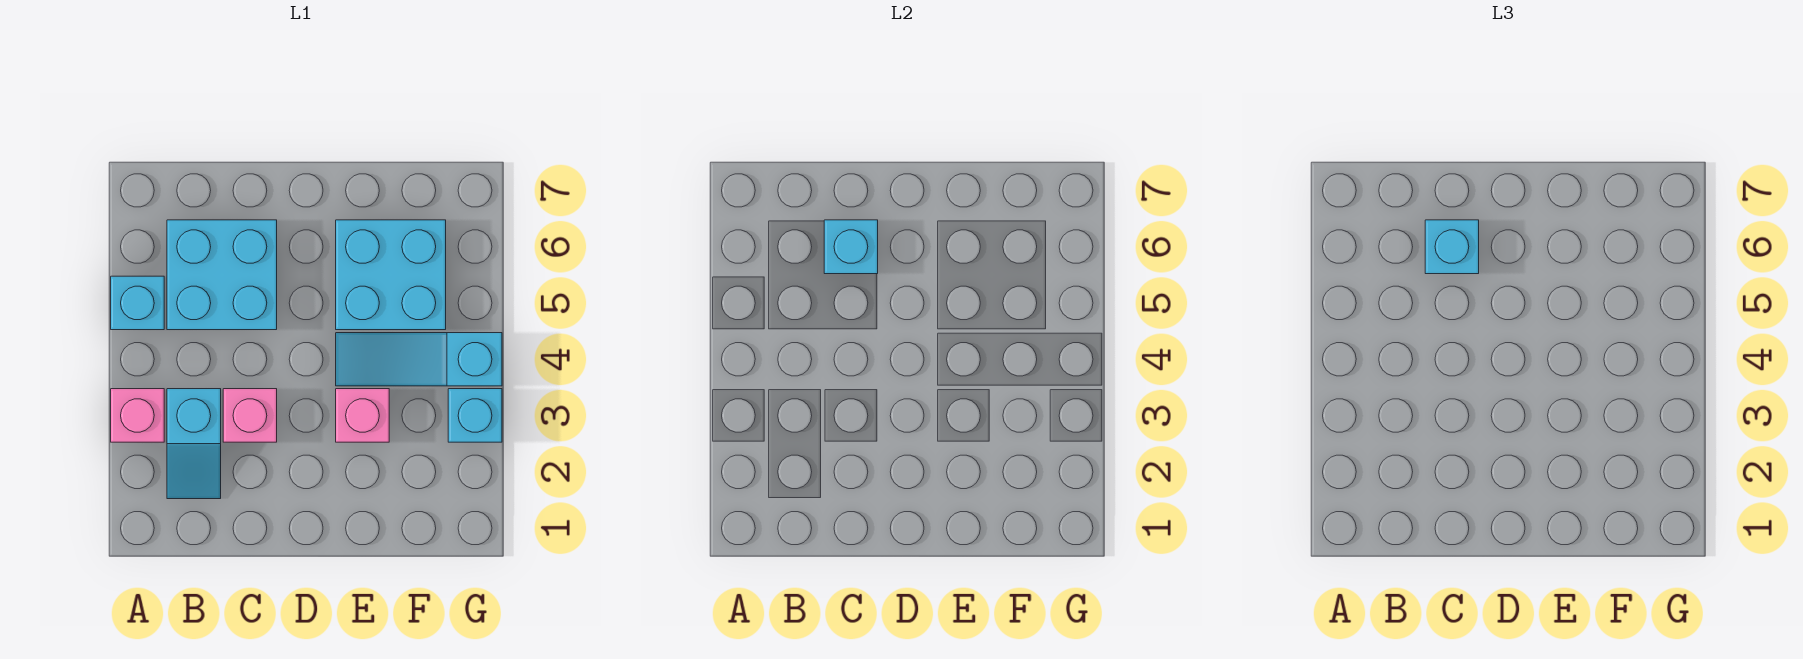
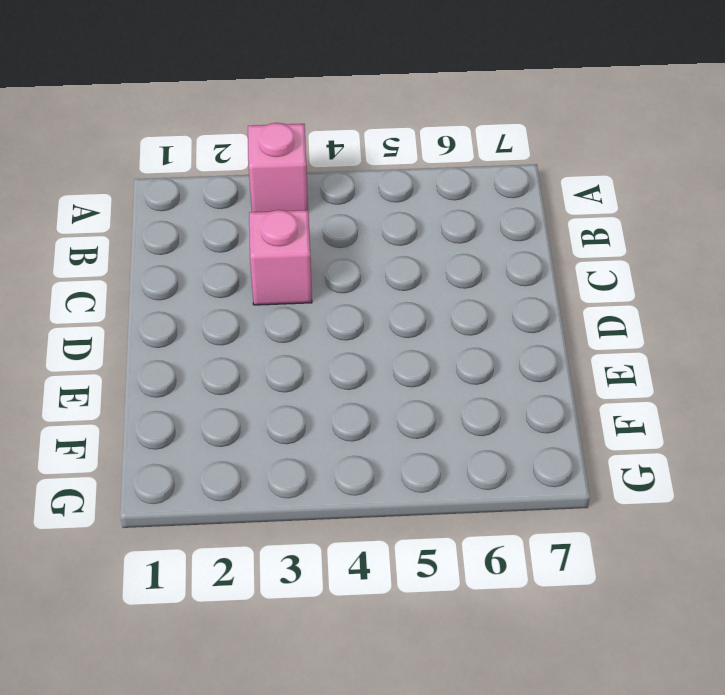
none -> cyan 1x1 brick [111,276,164,330]
none -> cyan 1x2 slope [167,389,221,499]

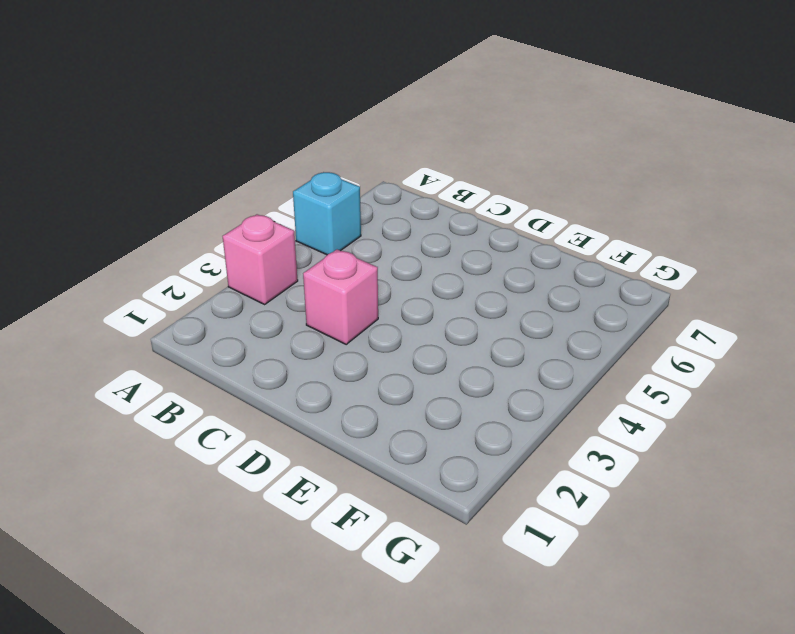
none -> cyan 1x2 slope [167,389,221,499]
none -> cyan 2x2 brick [167,220,277,330]

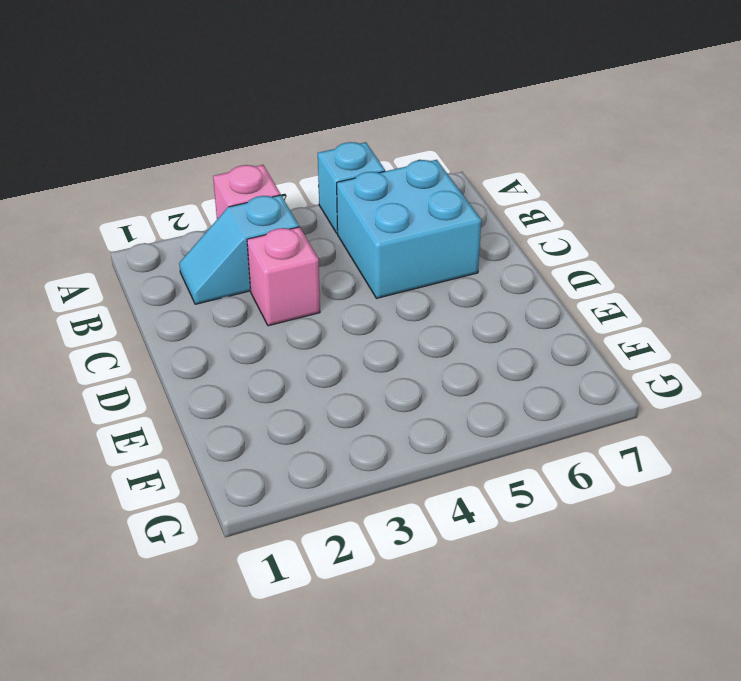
none -> pink 1x1 brick [336,389,389,442]
none -> cyan 1x3 slope [336,333,502,386]

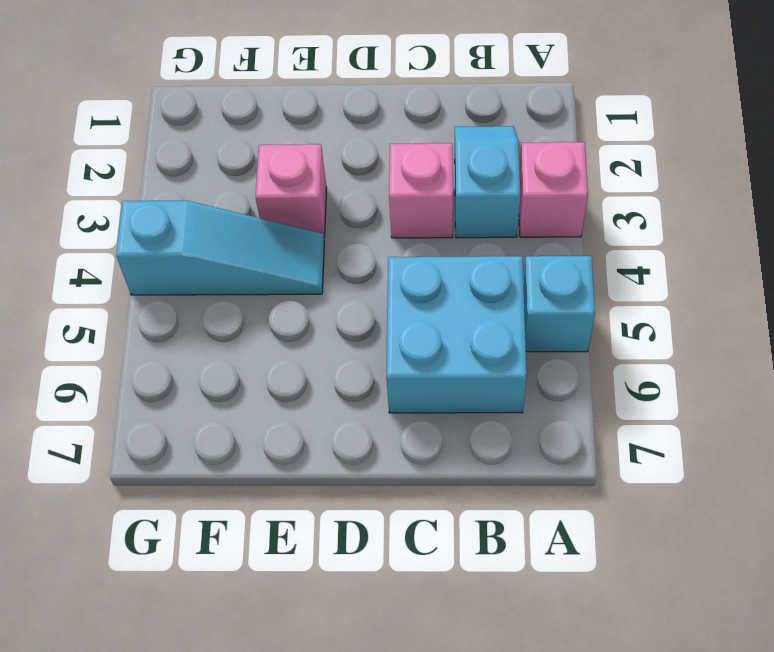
none -> cyan 2x2 brick [336,220,446,330]
none -> cyan 1x1 brick [448,389,502,442]

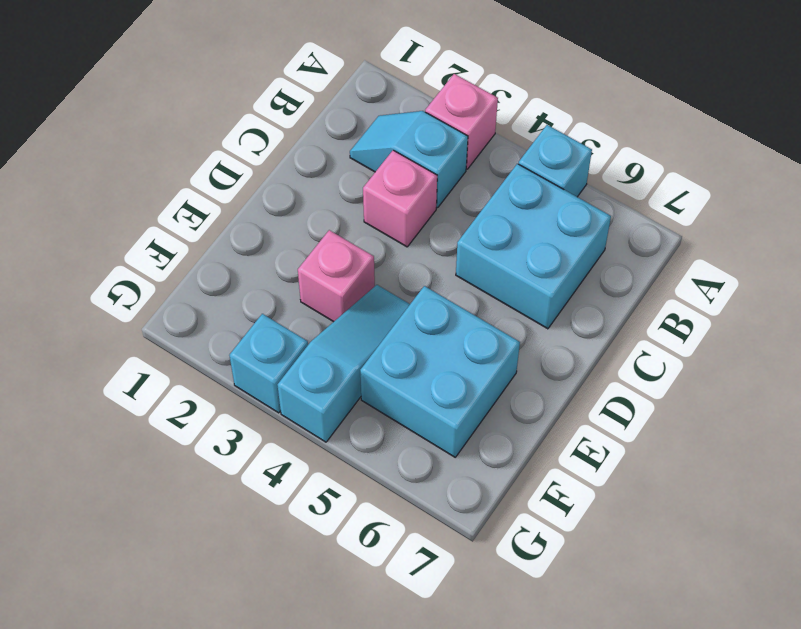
none -> cyan 1x1 brick [824,220,878,274]
none -> cyan 1x1 brick [1425,220,1479,274]

